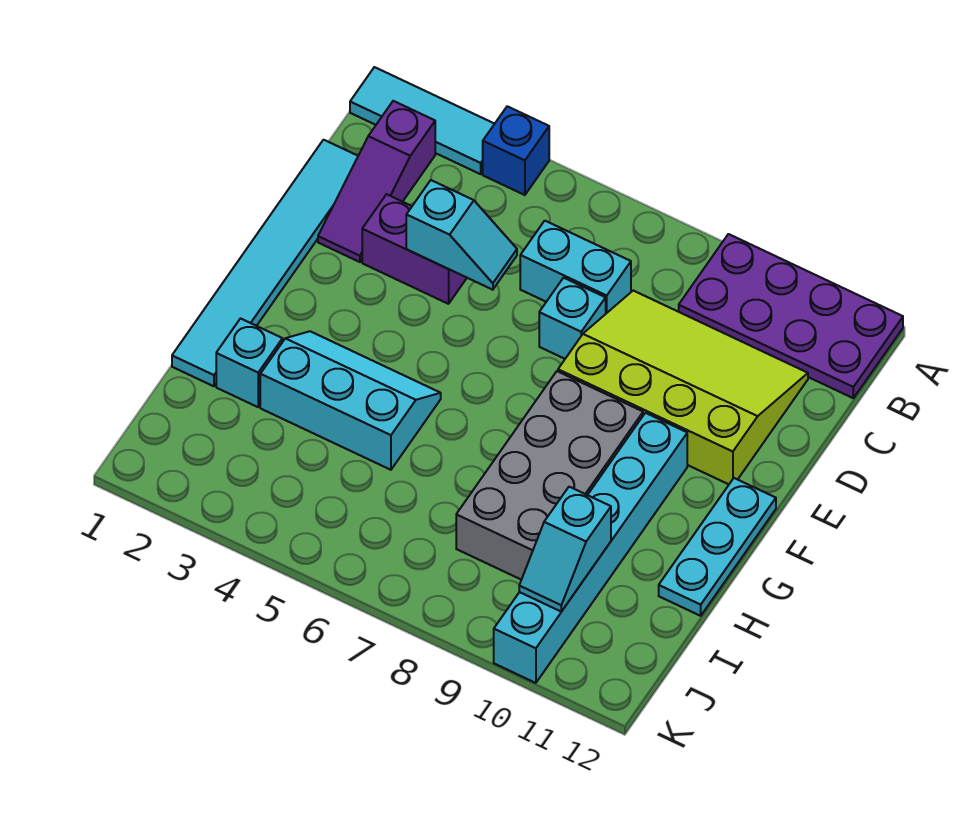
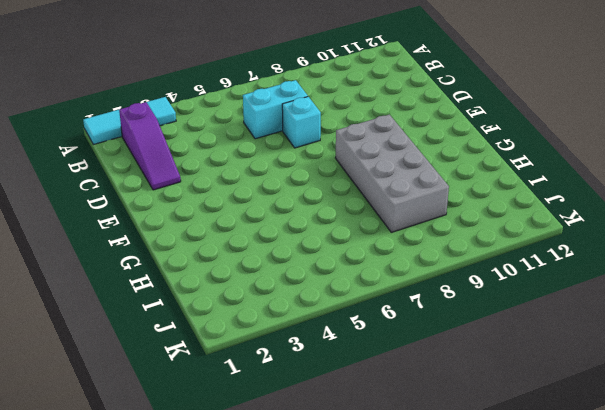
none -> blue 1x1 brick [483,106,549,195]
none -> purple 2x4 plate [679,234,903,398]
none -> cyan 1x6 tile [172,140,358,386]

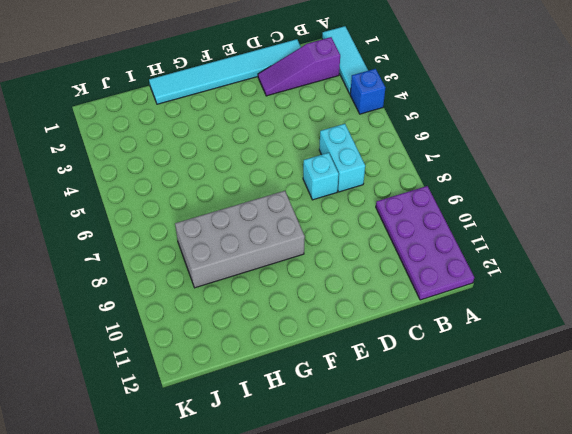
none -> lime 3x4 slope [558,291,808,484]
none -> purple 1x2 brick [362,194,467,304]
none -> cyan 1x6 brick [494,413,687,683]

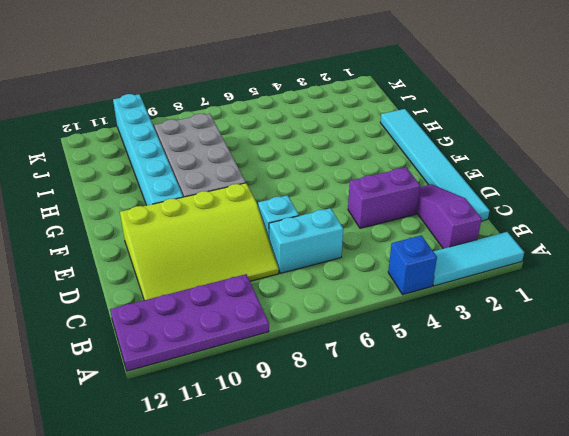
none -> cyan 1x3 plate [659,478,776,616]
none -> cyan 2x3 slope [260,331,441,470]
none -> cyan 1x1 brick [216,319,283,407]

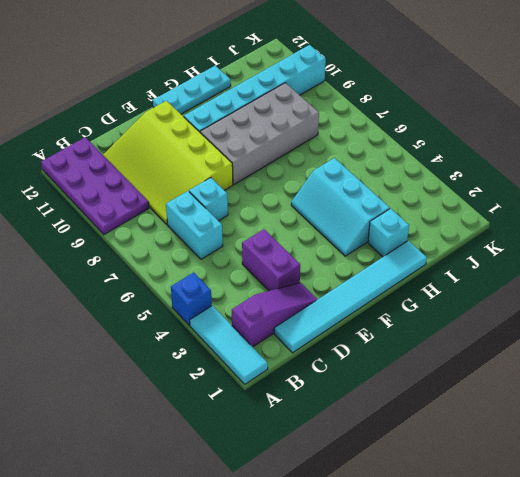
none -> cyan 1x2 slope [406,180,517,290]
none -> cyan 1x2 slope [519,487,611,611]

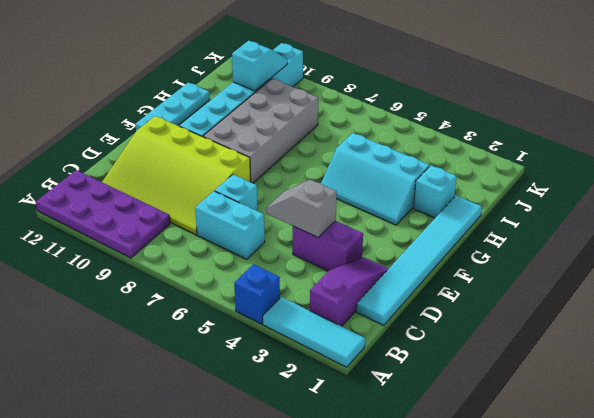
grey 1x2 slope [266,180,337,238] -> cyan 1x2 slope [406,180,517,290]

